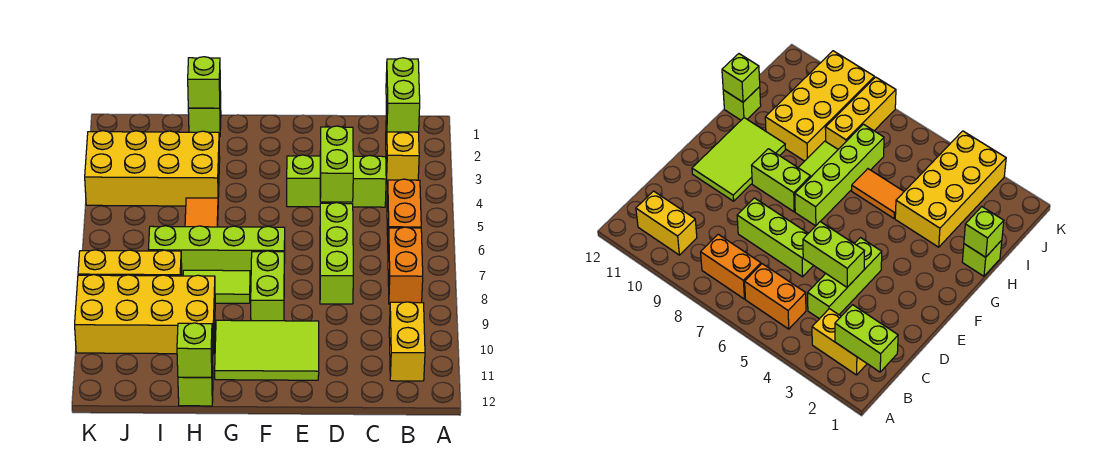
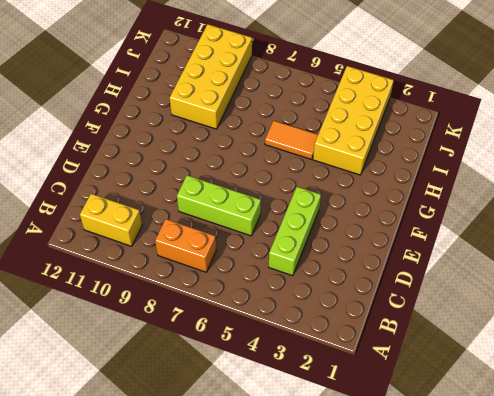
none -> yellow 1x2 brick [386,112,419,184]
none -> orange 1x2 brick [387,179,421,238]
none -> lime 2x3 tile [215,320,319,380]

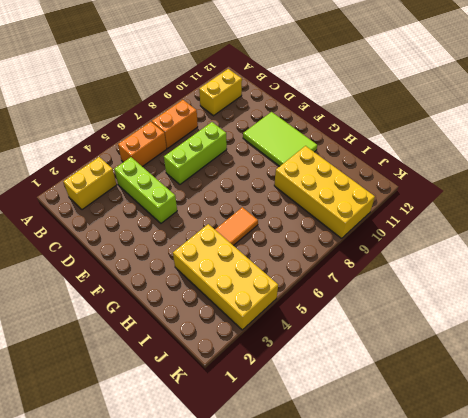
none -> lime 1x4 brick [148,226,285,279]
none -> lime 1x2 brick [251,251,284,321]
none -> lime 1x2 tile [183,270,250,303]

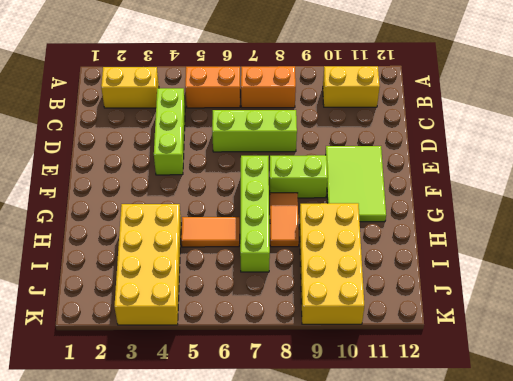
orange 1x2 tile [270,193,299,247] -> lime 1x2 tile [183,270,250,303]
none -> lime 1x1 brick [188,91,221,137]
none -> lime 1x1 brick [178,355,213,406]
none -> yellow 1x3 brick [78,250,182,276]

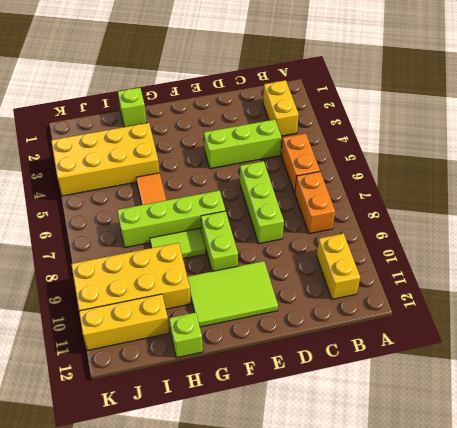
yellow 1x3 brick [79,294,169,351] -> yellow 1x3 brick moved to [78,250,182,276]
none -> lime 1x2 brick [386,58,420,132]
none -> lime 1x2 brick [320,126,353,202]
none -> lime 1x1 brick [188,57,220,108]

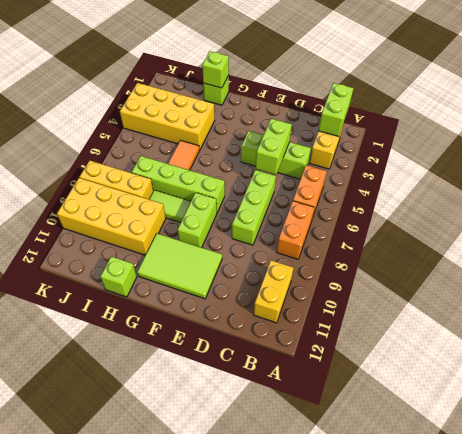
none -> lime 1x1 brick [177,323,213,377]

